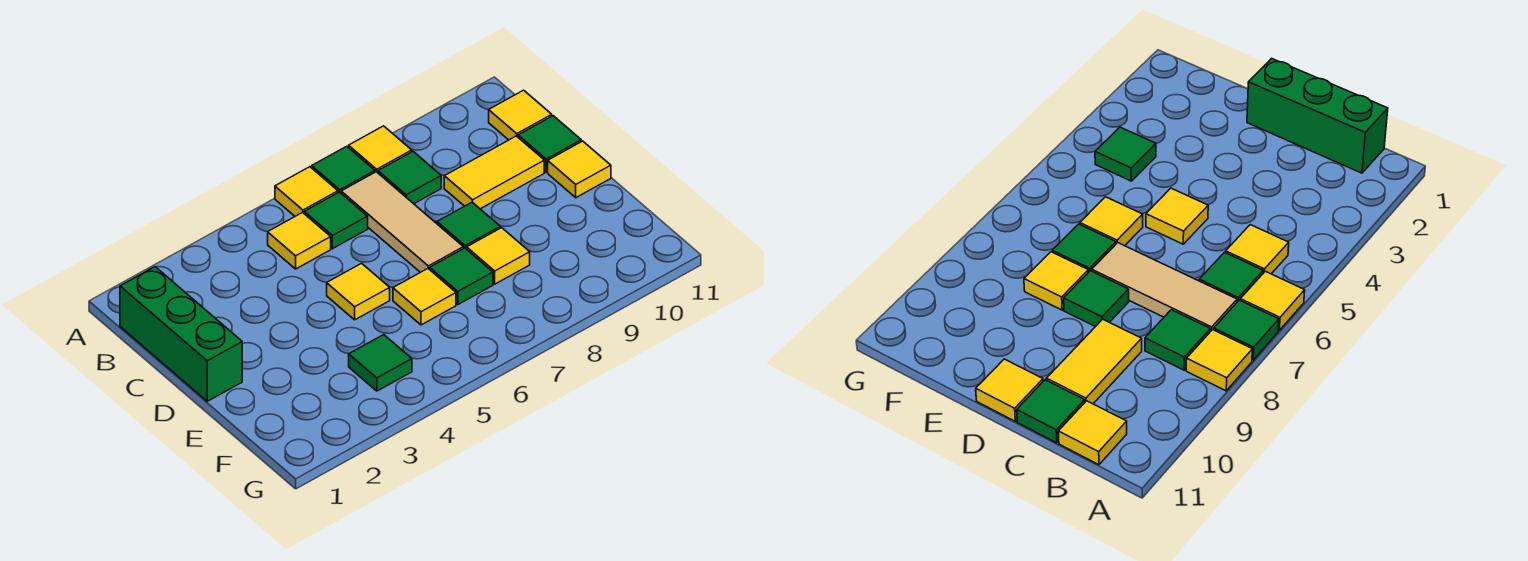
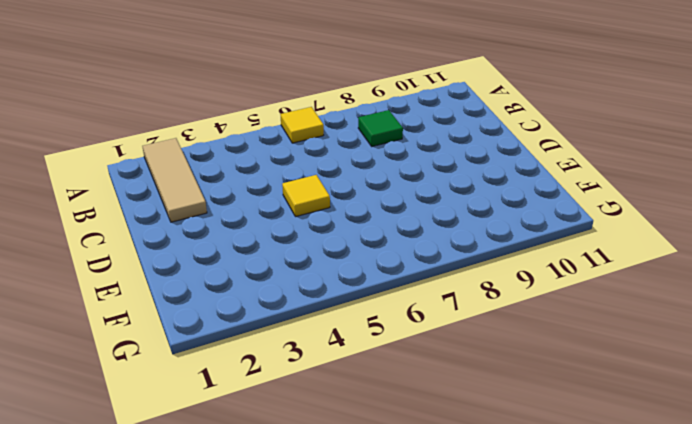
tan 1x3 tile [142,138,207,222] -> tan 1x3 tile moved to [341,172,463,272]
none -> green 1x1 tile [312,146,375,193]
none -> yellow 1x1 tile [349,126,412,173]
none -> green 1x3 brick [120,267,242,401]

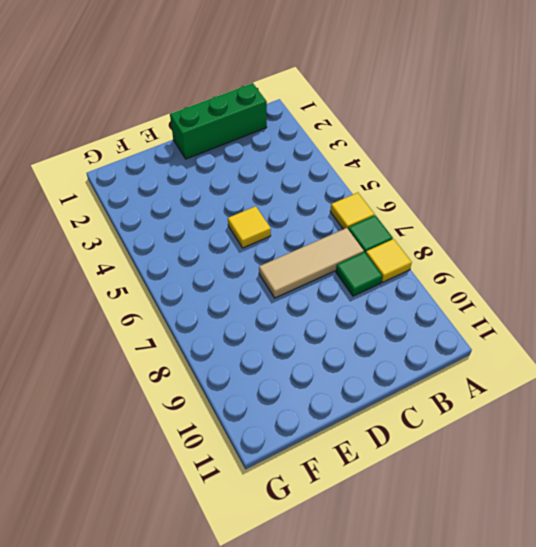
none -> yellow 1x1 tile [268,213,331,269]
none -> green 1x1 tile [304,192,368,249]
none -> yellow 1x1 tile [489,90,552,140]

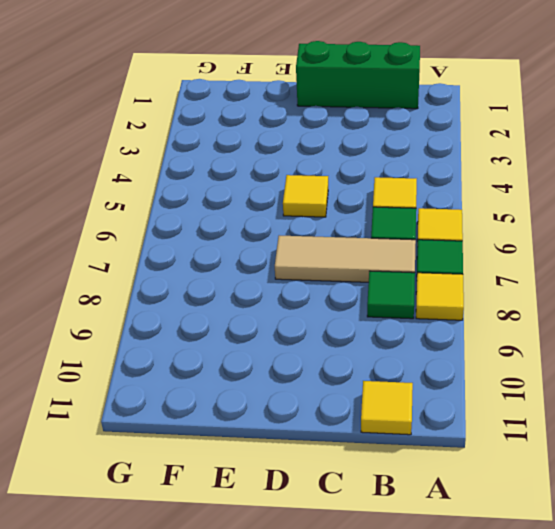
none -> yellow 1x2 tile [444,136,544,209]
none -> green 1x1 tile [518,116,581,172]
none -> green 1x1 tile [437,202,500,249]

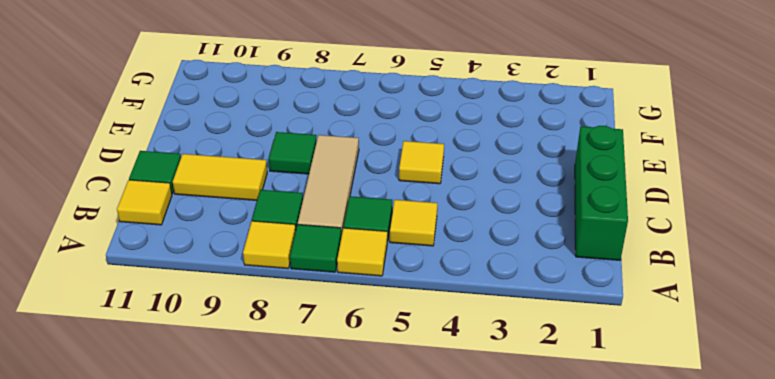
none -> yellow 1x1 tile [548,141,611,198]
none -> yellow 1x1 tile [393,269,456,325]
none -> green 1x1 tile [430,248,493,304]

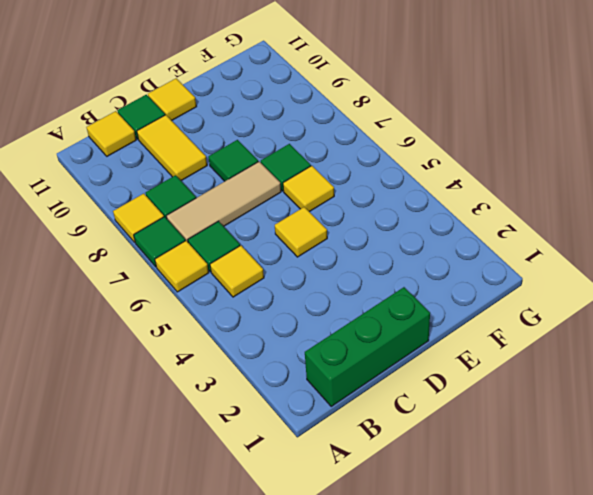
none -> yellow 1x1 tile [467,228,530,284]
none -> green 1x1 tile [349,335,412,391]

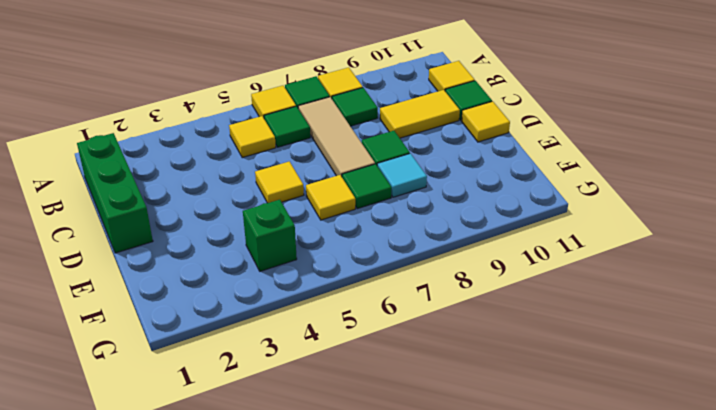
cyan 1x1 tile [377,153,427,197] -> yellow 1x1 tile [467,228,530,284]
green 1x1 brick [243,200,297,271] -> green 1x1 tile [349,335,412,391]

